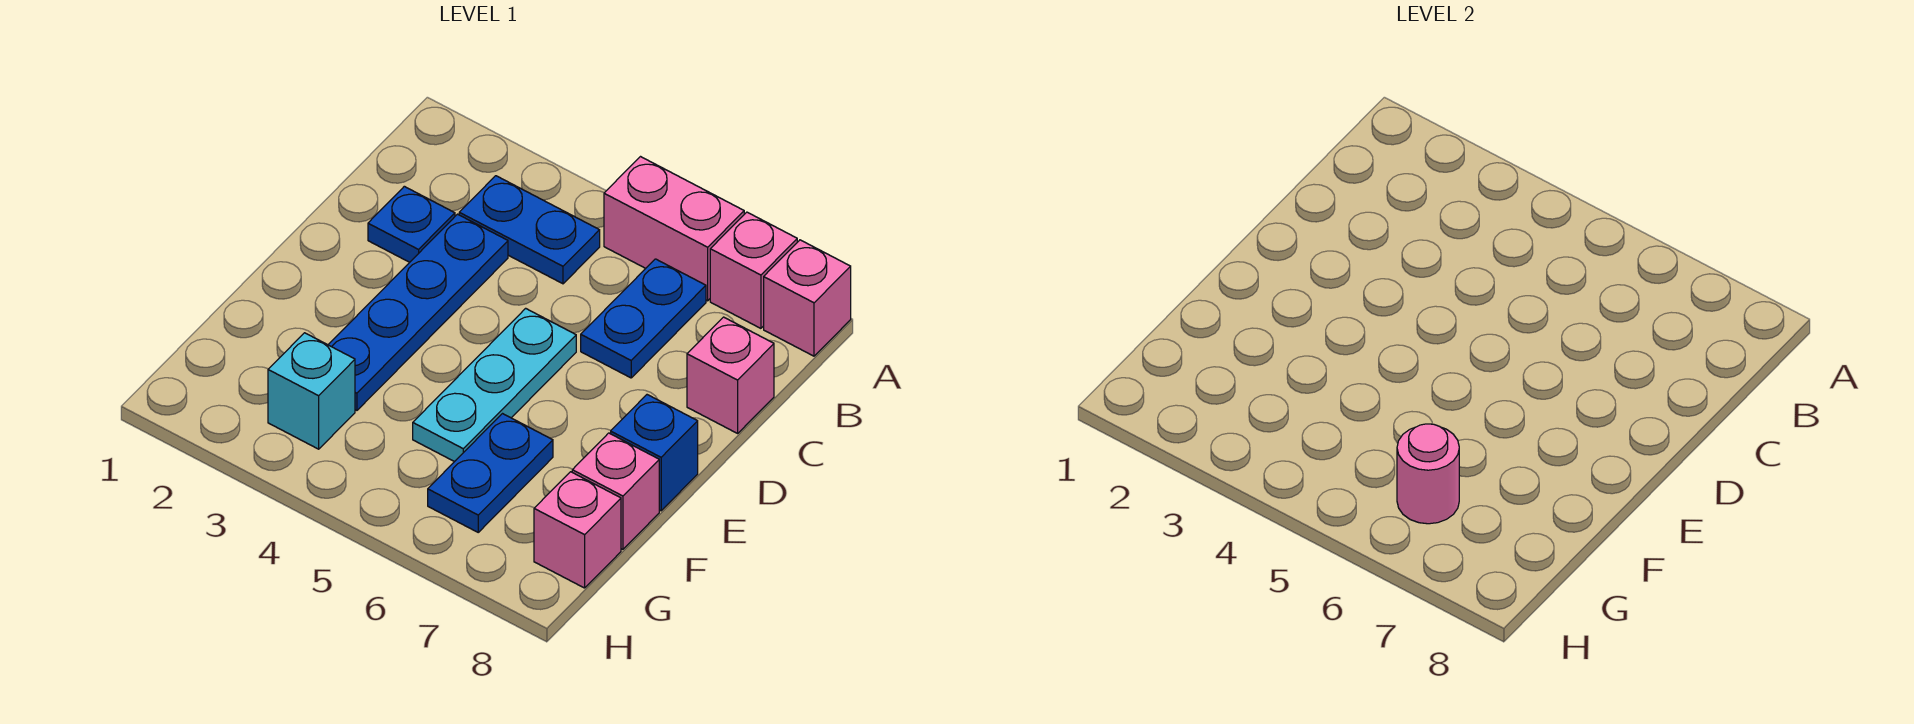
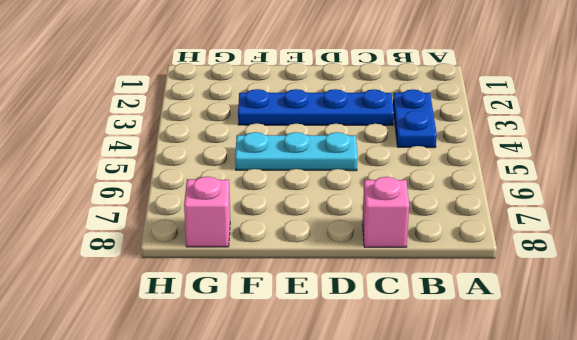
none -> pink 1x2 brick [604,157,744,301]
none -> pink 1x1 brick [710,212,797,328]
none -> pink 1x1 brick [764,240,851,356]

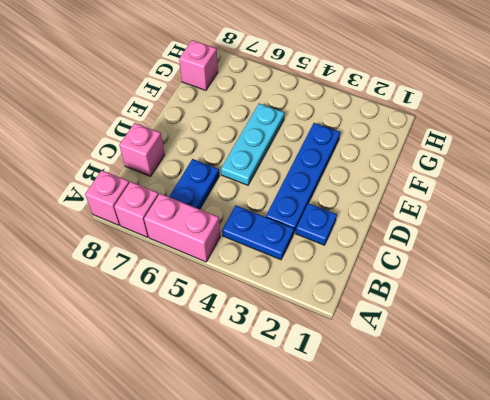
none -> blue 1x1 brick [611,395,698,511]
none -> blue 1x2 plate [428,414,553,532]
none -> pink 1x1 brick [572,433,659,549]

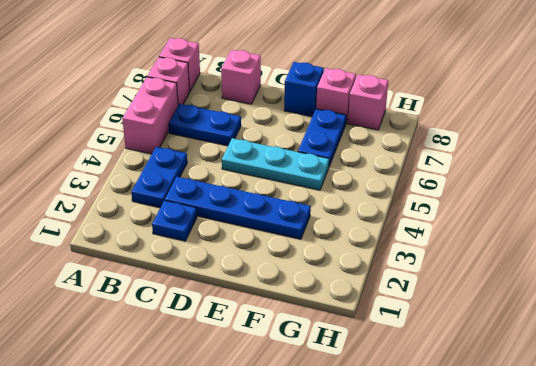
blue 1x2 plate [298,109,346,166] -> blue 1x2 plate turned to [428,414,553,532]
none -> cyan 1x1 brick [268,333,355,449]
none -> pink 1x1 round brick [1397,424,1459,524]

